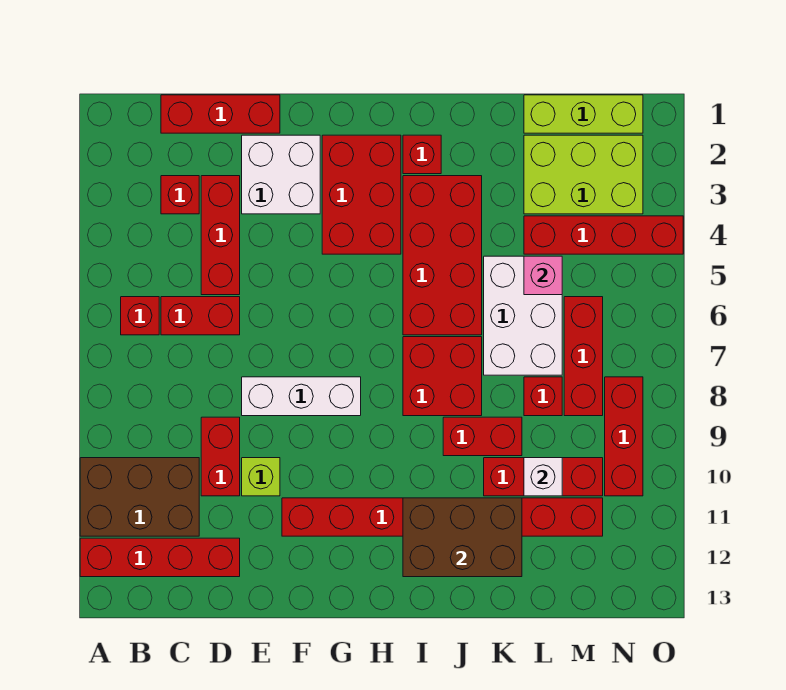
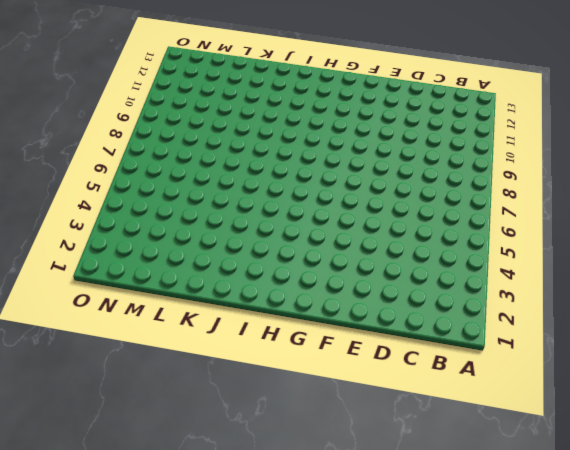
none -> brown 2x3 brick [80,458,199,536]
none -> red 1x4 brick [80,538,240,577]
none -> red 1x1 brick [121,297,159,335]

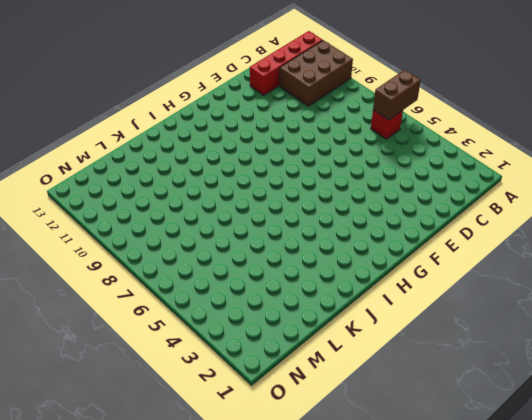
brown 1x2 brick [373,70,421,120] -> none
none -> red 1x3 brick [161,95,280,133]
none -> red 1x1 brick [161,176,199,214]
none -> red 1x2 brick [161,297,240,335]

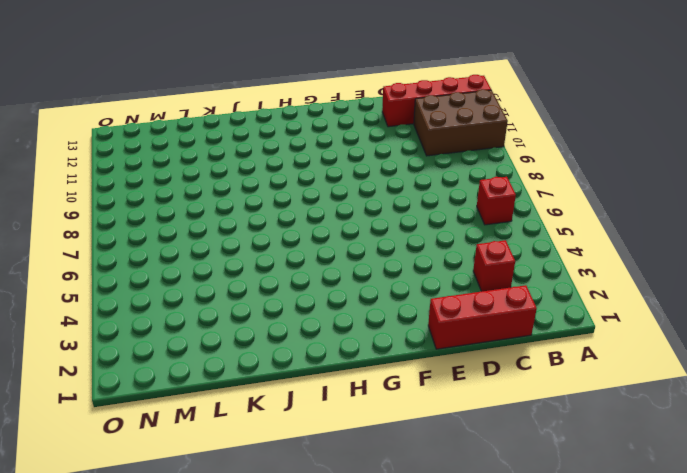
none -> red 1x2 brick [161,297,240,335]
none -> red 1x3 brick [201,176,240,295]
none -> red 1x2 brick [201,417,240,496]

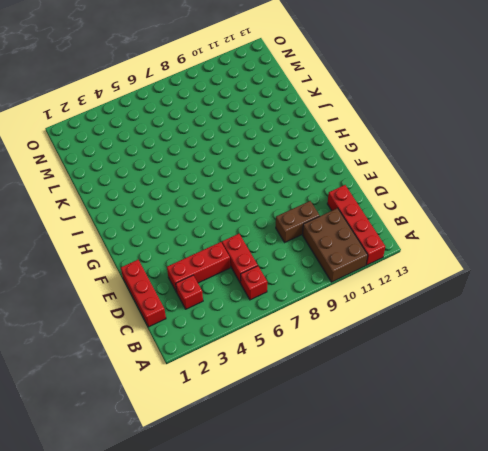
brown 1x2 brick [276,201,320,242] -> red 1x2 brick [201,417,240,496]
none -> white 2x2 brick [242,135,320,214]
none -> white 1x3 brick [242,377,361,416]
none -> lime 1x1 brick [242,458,280,496]

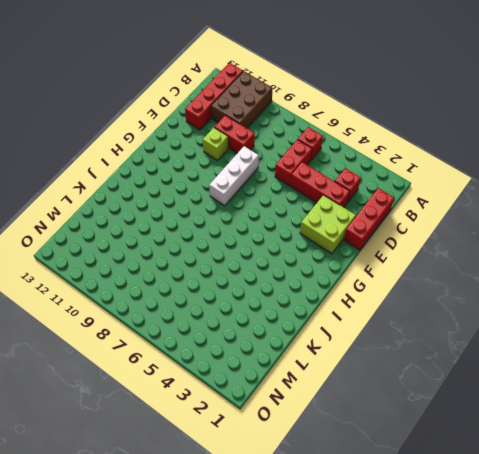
lime 2x2 brick [300,195,356,254] -> white 2x2 brick [242,135,320,214]
none -> red 1x8 brick [282,498,603,536]
none -> red 2x3 brick [322,135,401,254]
none -> red 1x1 brick [403,135,441,174]

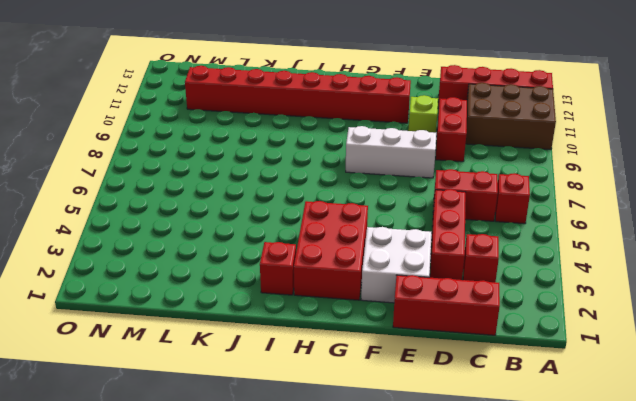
none -> red 2x4 brick [403,176,482,335]
none -> red 2x2 brick [403,337,482,416]
none -> red 1x2 brick [443,417,522,456]

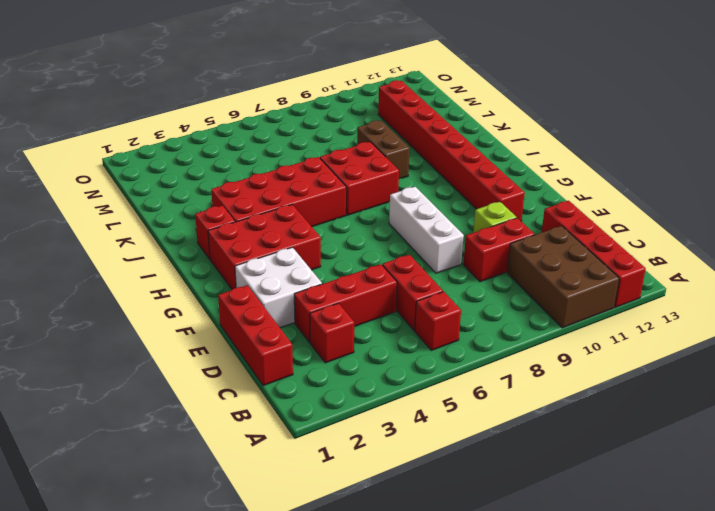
brown 1x2 brick [357,120,410,179] -> red 1x2 brick [443,417,522,456]
none -> white 2x3 brick [484,256,562,375]
none -> red 1x3 brick [484,458,603,496]
none -> lime 1x3 brick [524,95,643,133]

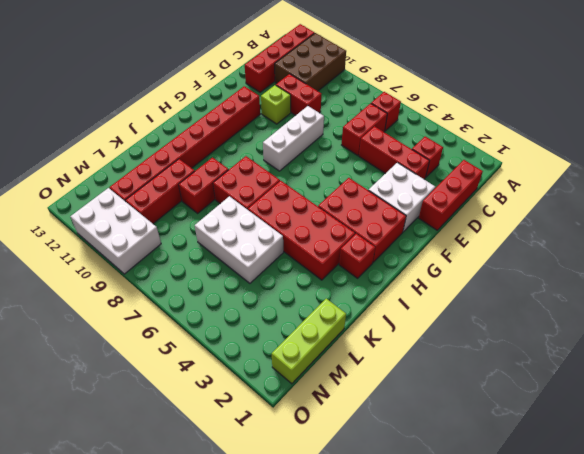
white 2x3 brick [70,188,161,274] -> red 1x3 brick [605,377,643,496]
none -> lime 2x3 brick [524,135,643,214]
none -> red 1x4 brick [524,216,683,254]
none -> red 1x1 brick [524,377,562,416]

